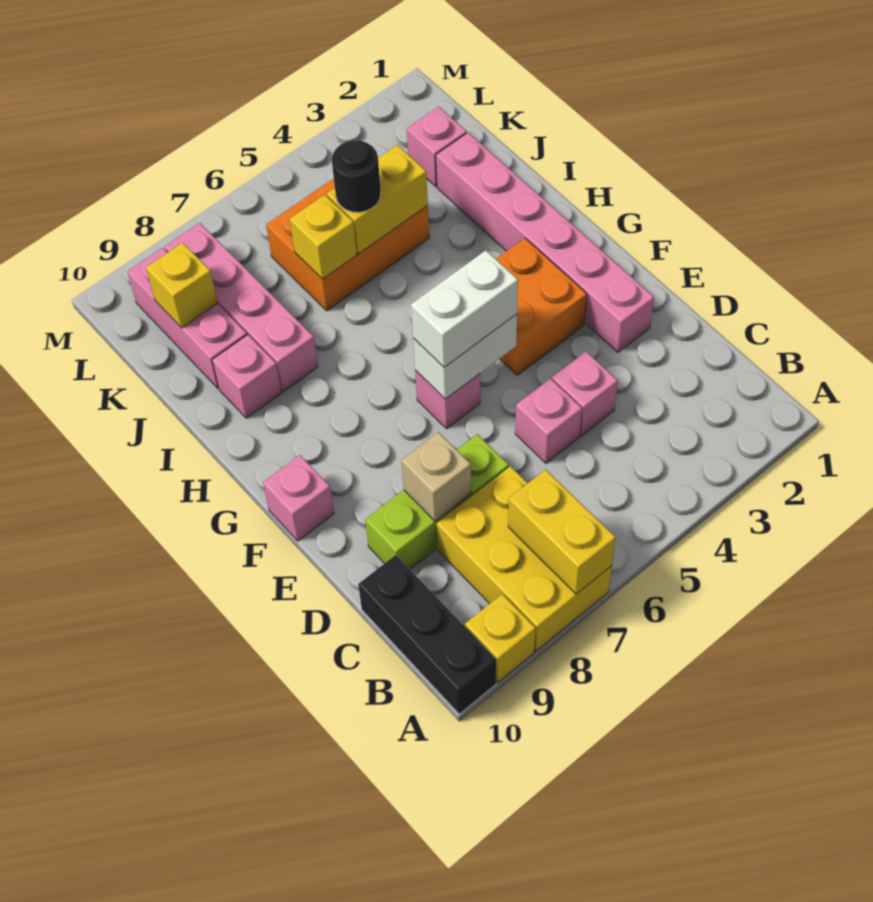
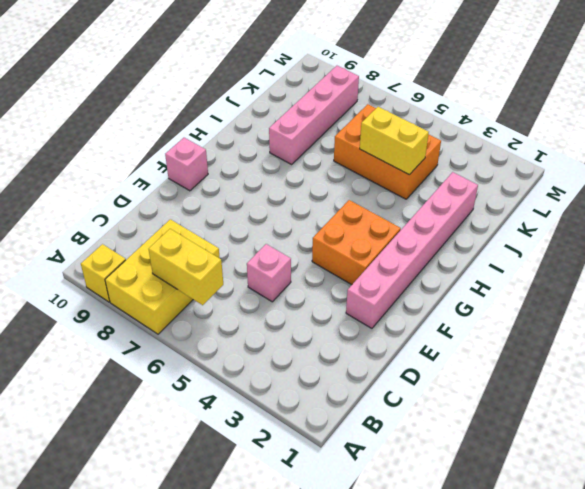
yellow 1x2 brick [149,229,223,305] -> yellow 1x2 brick turned to [508,470,616,594]
none -> black 1x3 brick [358,555,496,714]
none -> pink 1x1 brick [552,352,618,436]
none -> lime 1x3 brick [365,434,509,569]

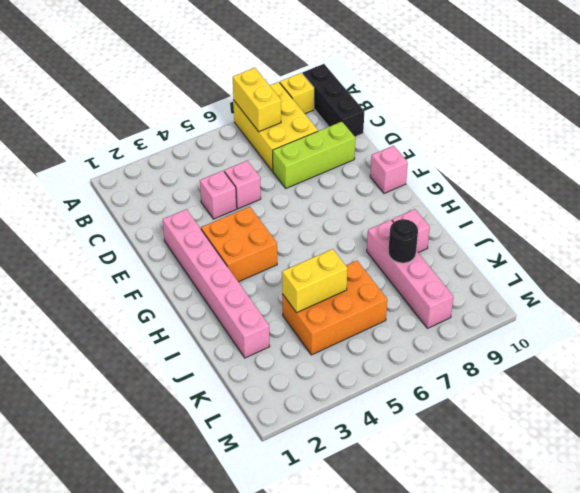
black 1x1 round brick [388,219,418,263] -> black 1x1 round brick moved to [332,141,381,212]
none -> pink 1x1 brick [415,370,480,429]
none -> pink 1x3 brick [127,248,247,388]
none -> pink 1x1 brick [407,107,467,186]

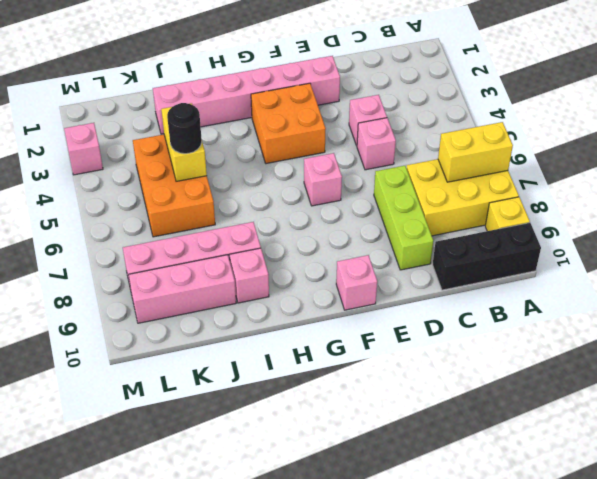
pink 1x1 brick [64,123,103,175] -> pink 1x1 brick moved to [407,107,467,186]
none -> tan 1x1 brick [401,432,471,521]
none -> white 1x2 brick [413,314,517,399]
none -> yellow 1x1 brick [290,195,357,279]

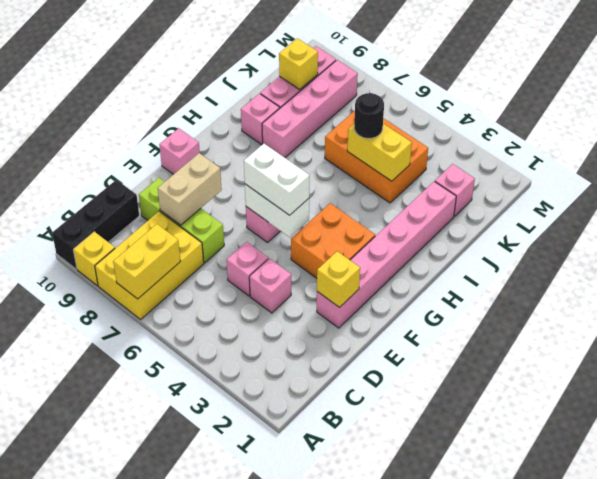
tan 1x2 brick [158,153,222,225] -> tan 1x1 brick [401,432,471,521]
yellow 1x1 brick [317,251,360,308] -> yellow 1x1 brick moved to [290,195,357,279]

